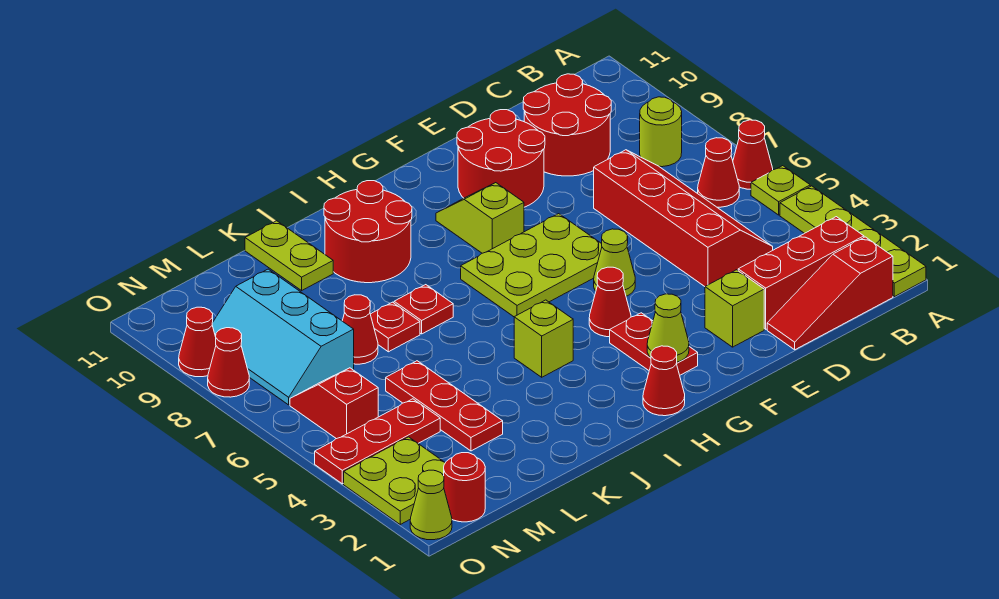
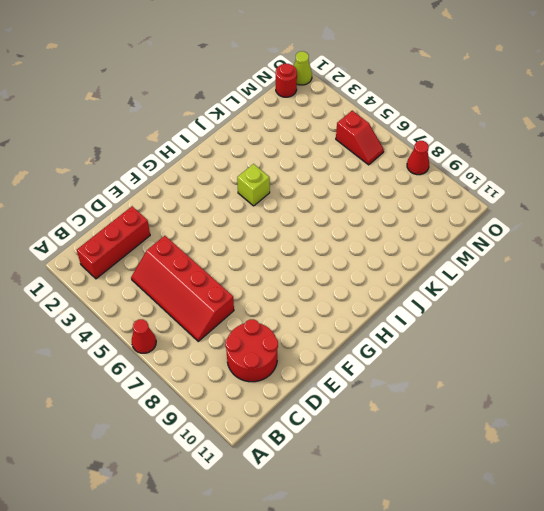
none -> lime 1x4 plate [780,186,926,297]
none -> lime 1x1 plate [751,166,810,215]
none -> red 1x3 slope [767,237,893,350]
none -> red 1x1 cone [698,138,739,207]

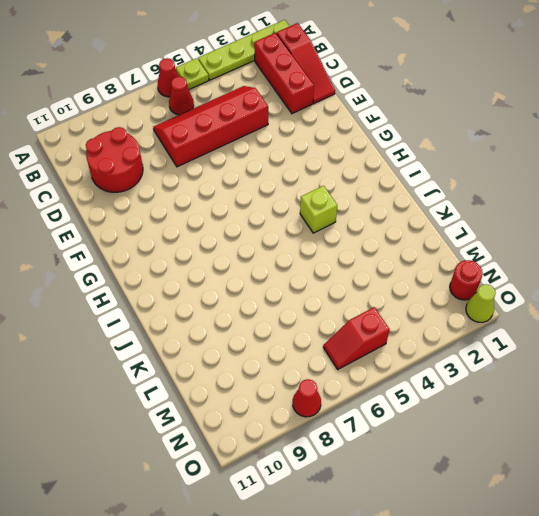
none -> lime 1x1 round brick [640,97,682,167]
none -> lime 1x1 brick [705,270,764,347]
none -> red 2x2 round brick [457,110,545,207]
none -> lime 1x1 cone [594,229,635,296]

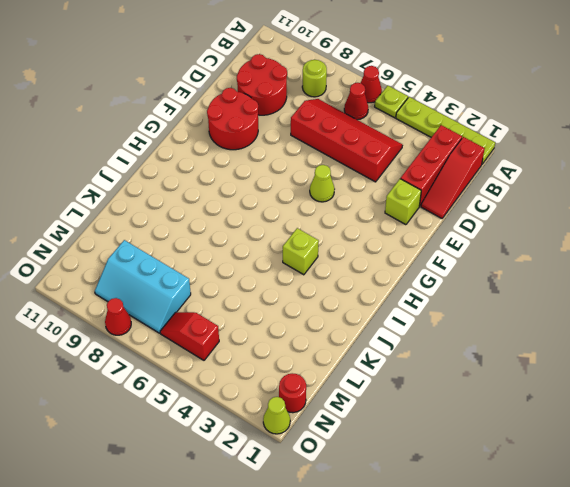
none -> lime 2x3 plate [461,214,602,317]
none -> red 1x2 plate [610,313,698,375]
none -> red 1x1 cone [589,267,631,337]
none -> lime 1x2 slope [436,183,524,253]

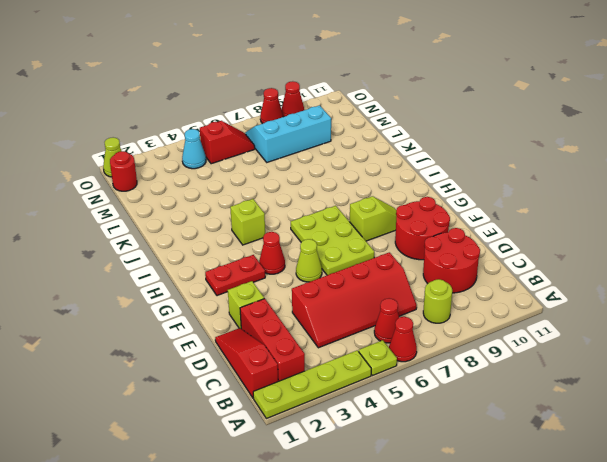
cyan 1x1 cone [182,129,206,169] -> red 1x3 plate [315,399,440,484]
none -> red 1x1 cone [643,346,685,416]
none -> red 2x2 round brick [324,181,412,283]
none -> red 1x1 plate [394,285,453,334]
none -> red 1x1 plate [370,302,420,352]

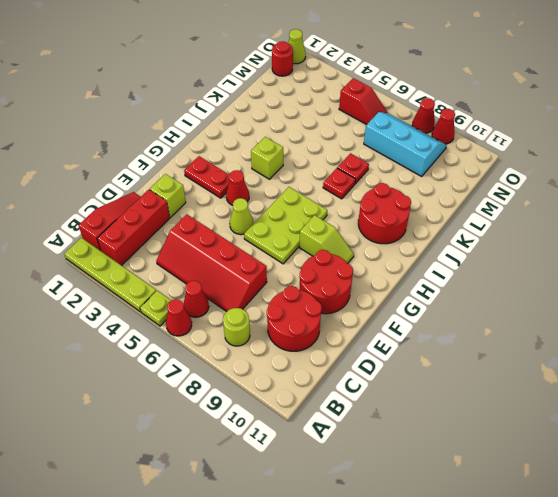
none -> red 1x1 cone [643,346,685,416]
none -> lime 1x2 plate [245,221,333,291]
none -> red 1x3 plate [386,361,503,451]
none -> red 1x1 cone [342,295,378,364]

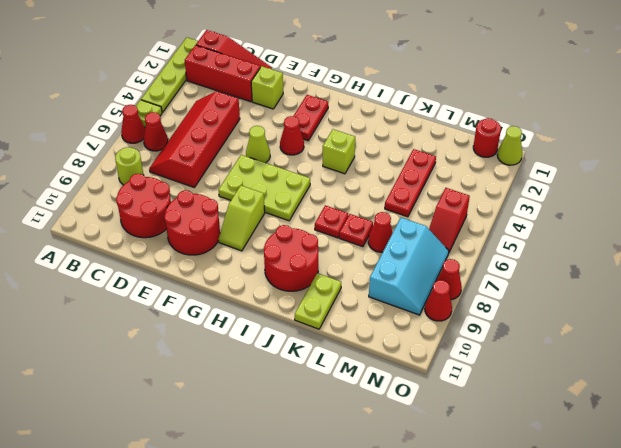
none -> red 1x1 cone [643,346,685,416]
none -> red 1x3 plate [315,399,440,484]
none -> lime 2x2 plate [344,437,445,524]
none -> lime 1x1 cone [647,294,689,362]

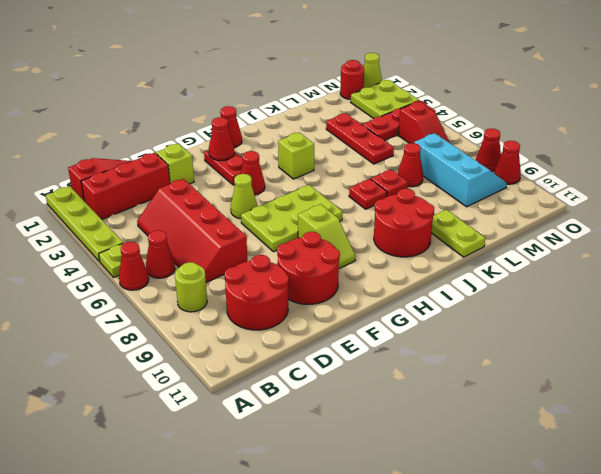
red 1x1 cone [209,117,234,161] -> lime 1x1 cone [647,294,689,362]

